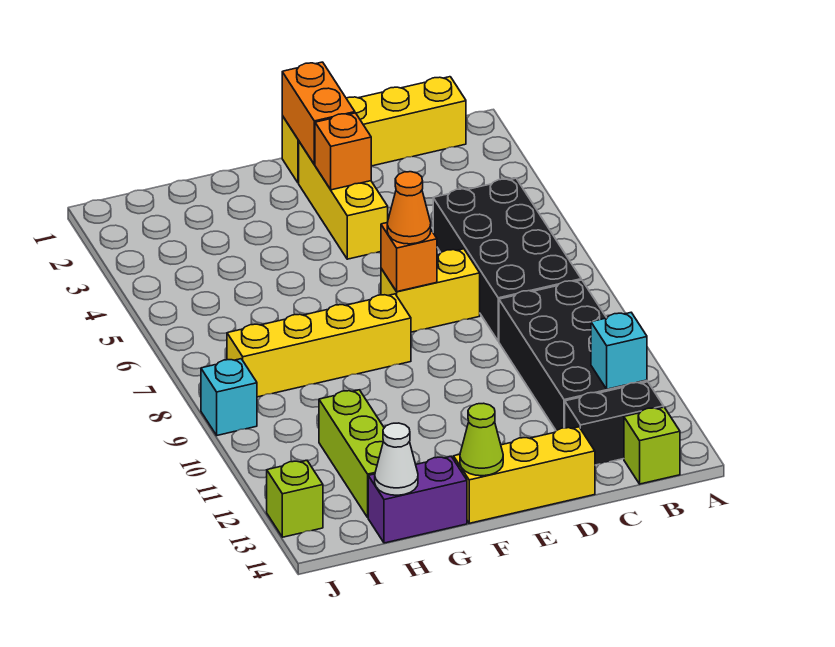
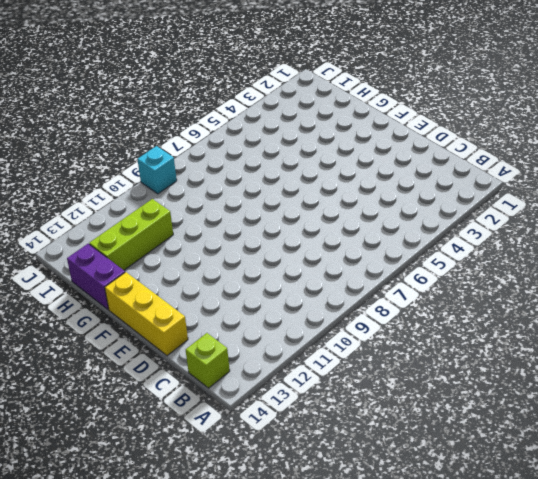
none -> yellow 1x4 brick [282,77,466,183]
none -> black 2x4 brick [433,178,581,341]
none -> black 2x4 brick [499,280,647,431]

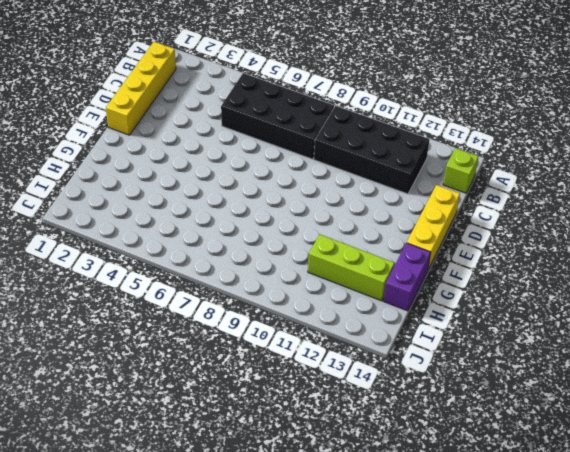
none -> black 1x2 brick [565,382,664,465]
none -> yellow 1x2 brick [381,249,480,332]
none -> yellow 1x3 brick [299,142,388,259]

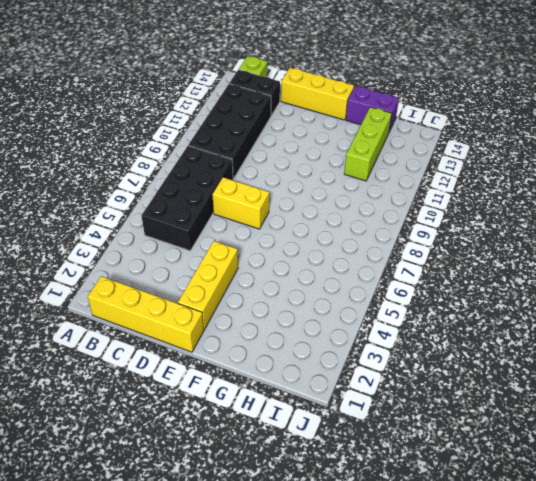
none -> yellow 1x4 brick [227,294,411,397]
none -> cyan 1x1 brick [201,359,257,435]
none -> lime 1x1 brick [267,460,323,537]

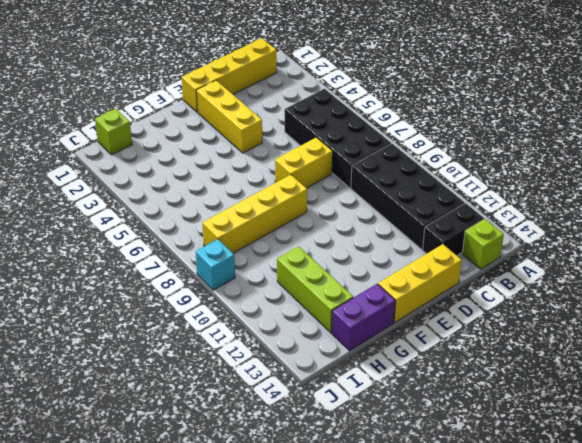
lime 1x1 brick [95,109,132,155] -> lime 1x1 brick moved to [267,460,323,537]
none -> cyan 1x1 brick [591,313,647,389]
none -> orange 1x2 brick [282,62,355,164]
none -> orange 1x1 brick [315,113,371,190]

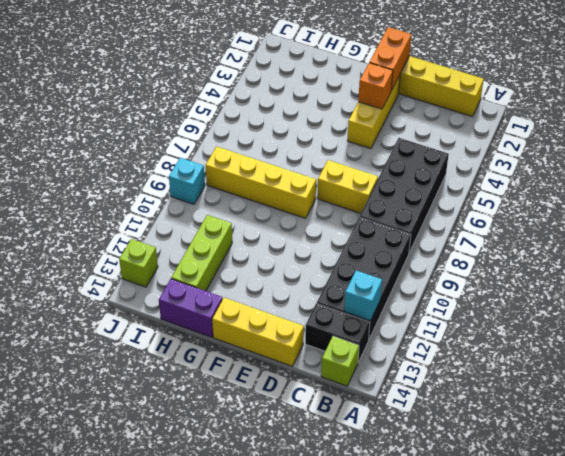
none -> orange 1x1 brick [381,222,437,292]
none -> lime 1x1 cone [460,403,503,476]
none -> white 1x1 cone [375,423,418,495]

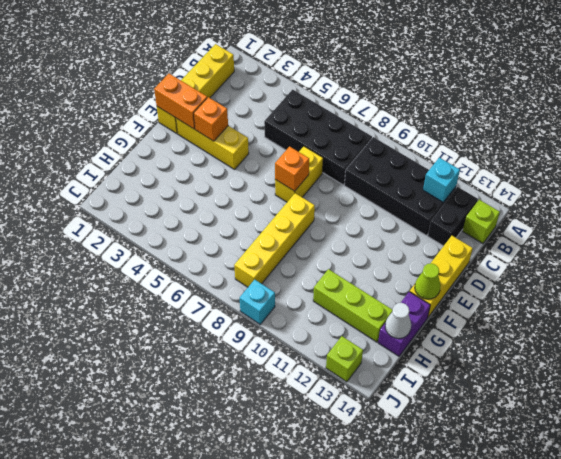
none -> orange 1x1 cone [387,172,431,244]

